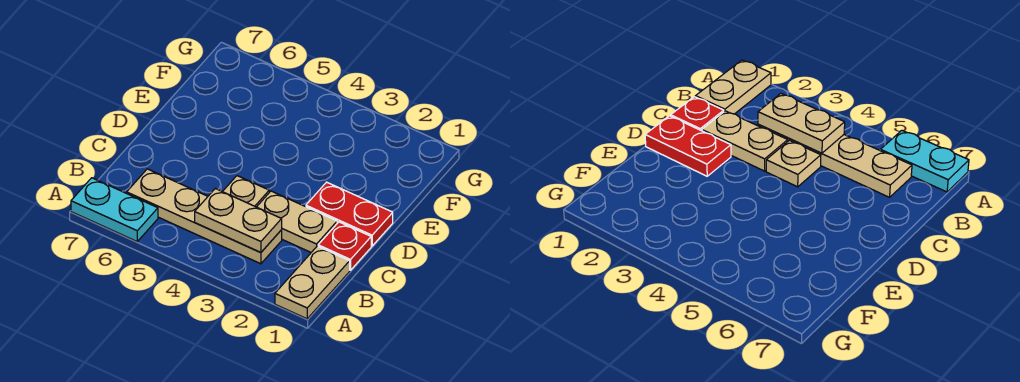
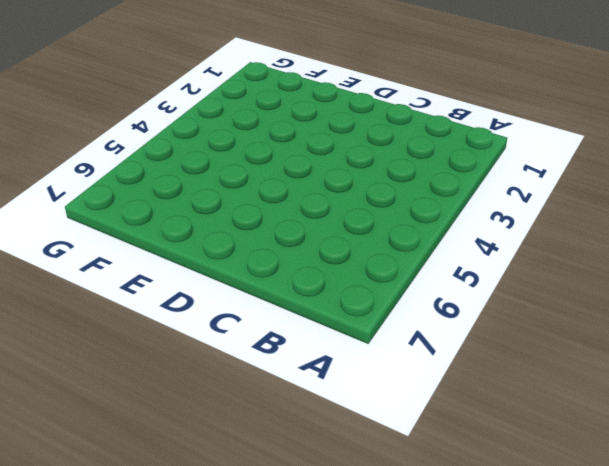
none -> tan 1x2 plate [275,246,350,319]
none -> cyan 1x2 plate [71,178,158,241]

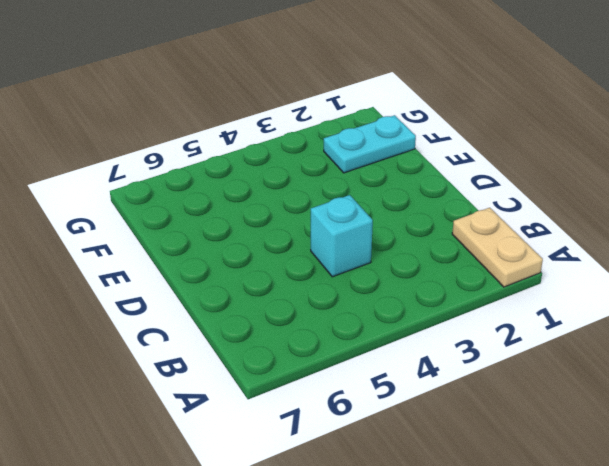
cyan 1x1 brick [311,195,373,277] -> tan 1x1 plate [223,176,269,207]
cyan 1x2 plate [324,115,416,173] -> cyan 1x2 plate moved to [71,178,158,241]
none -> tan 1x4 plate [127,169,282,264]
none -> red 1x1 plate [318,222,371,270]

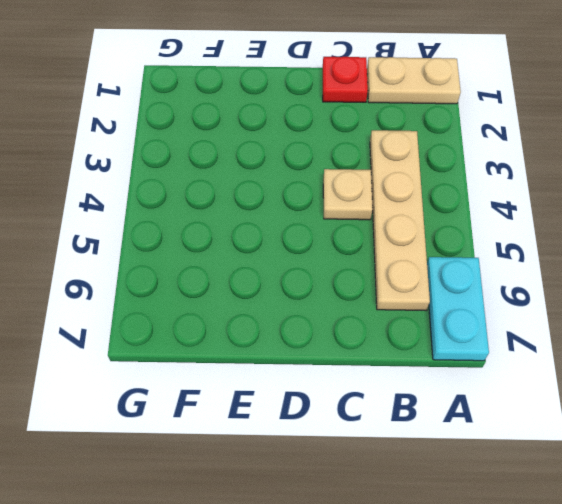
none -> tan 1x2 plate [257,191,337,252]
none -> red 1x2 plate [306,182,393,246]

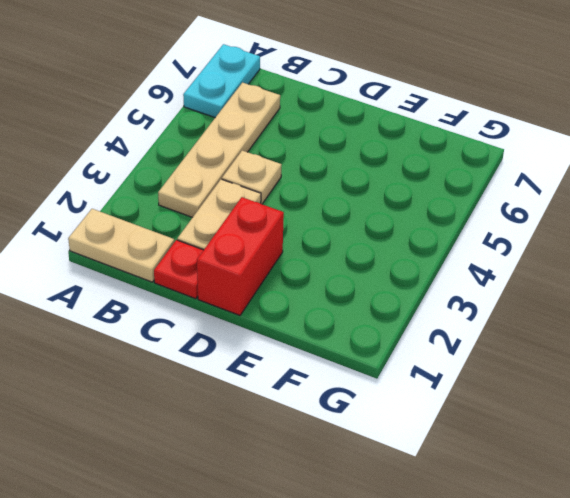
red 1x2 brick [197,197,284,315] -> red 1x2 plate [306,182,393,246]
none -> tan 1x2 plate [195,189,282,253]

